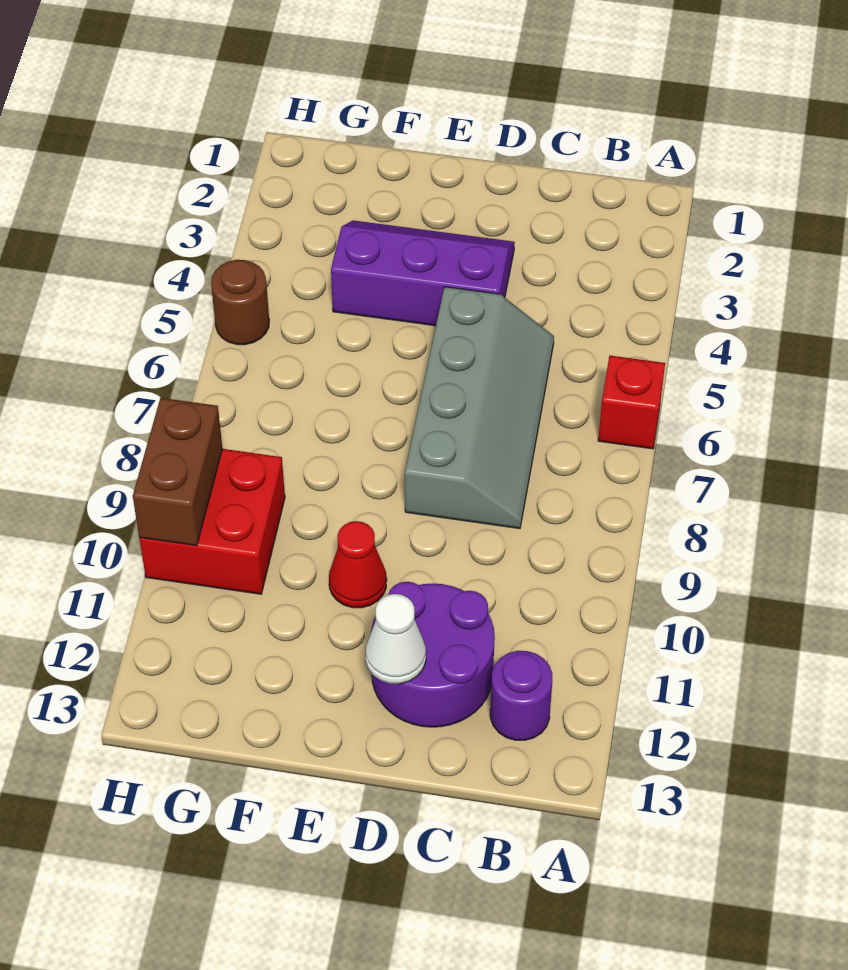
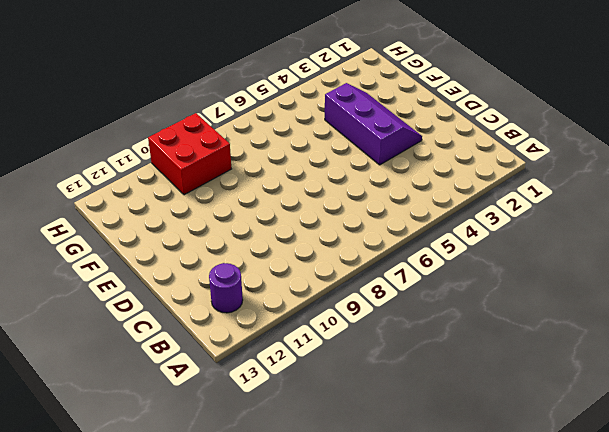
none -> red 1x1 brick [598,356,665,449]
none -> grey 2x4 slope [405,287,554,529]

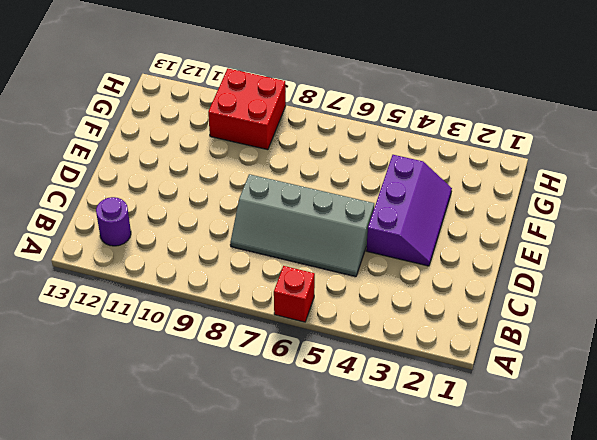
none -> purple 2x2 round brick [371,582,495,727]
none -> red 1x1 cone [329,521,387,608]

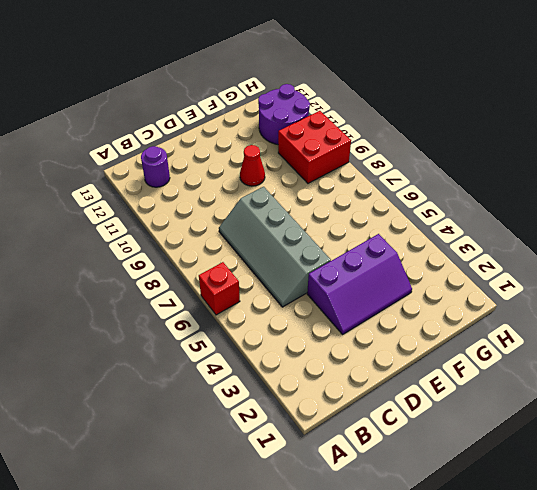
purple 2x2 round brick [258,84,310,144] -> purple 2x2 round brick moved to [371,582,495,727]
none -> brown 1x1 round brick [211,260,269,345]
none -> white 1x1 cone [366,594,426,684]

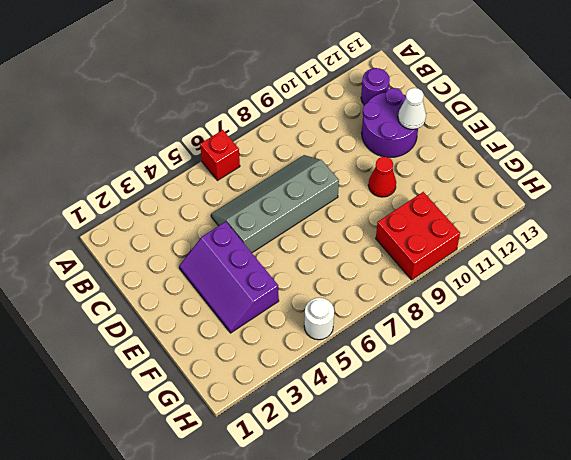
white 1x1 round brick [304,298,334,340] -> brown 1x1 round brick [211,260,269,345]
none -> brown 1x2 brick [133,398,222,546]

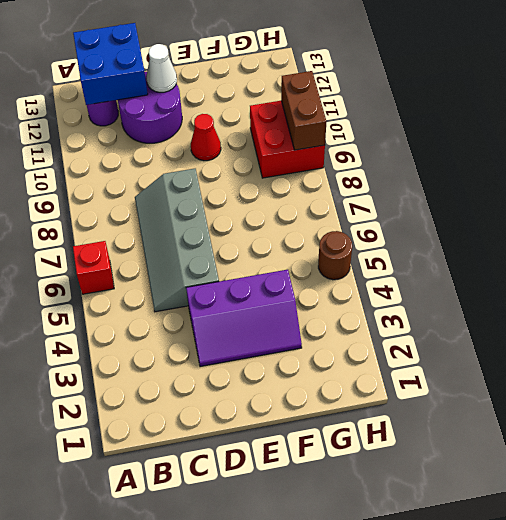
blue 2x2 brick [73,23,148,105] -> none

